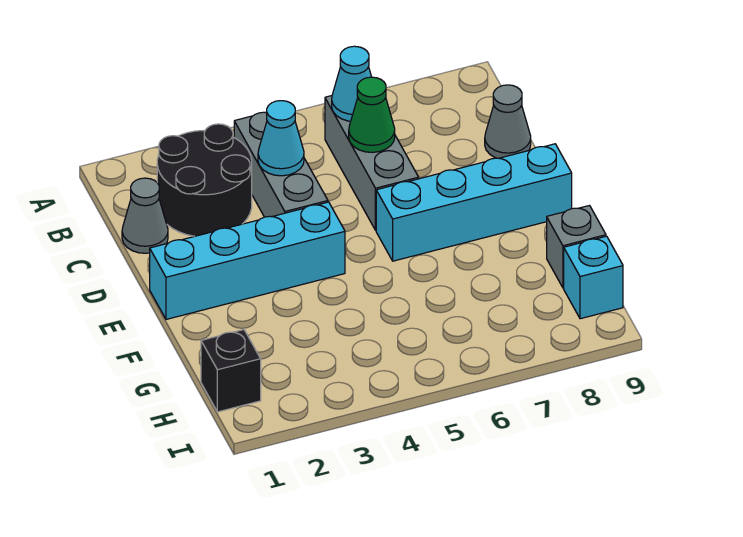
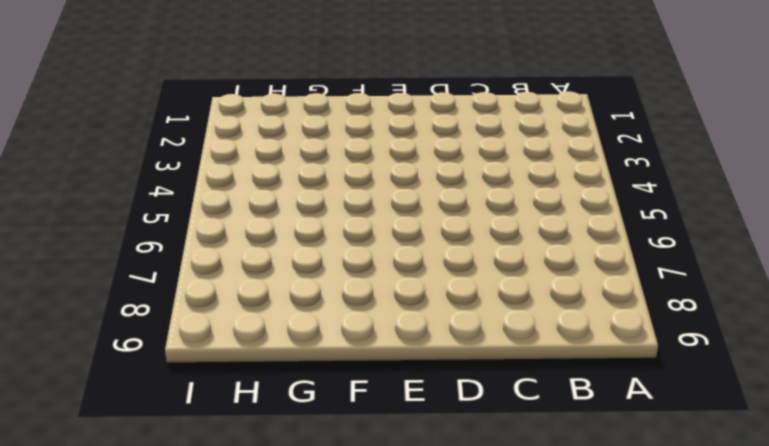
none -> black 2x2 round brick [157,124,252,236]
none -> grey 1x3 brick [234,112,328,217]
none -> grey 1x3 brick [325,96,419,230]

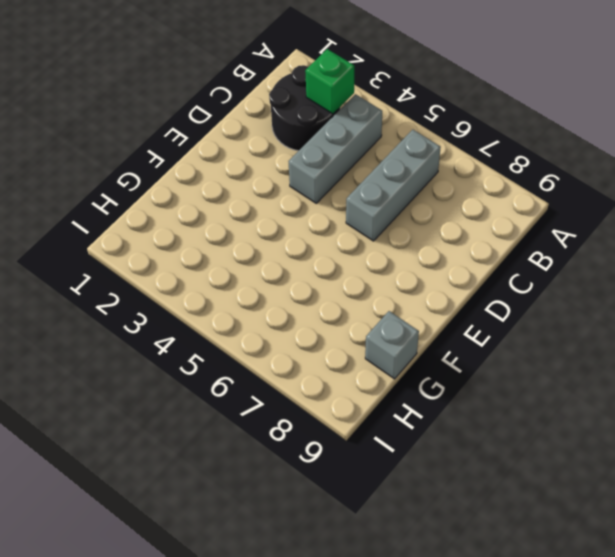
green 1x1 brick [305,49,354,114] -> none
none -> grey 1x1 cone [122,178,168,253]
none -> grey 1x1 cone [485,85,531,158]
none -> cyan 1x4 brick [150,202,345,319]

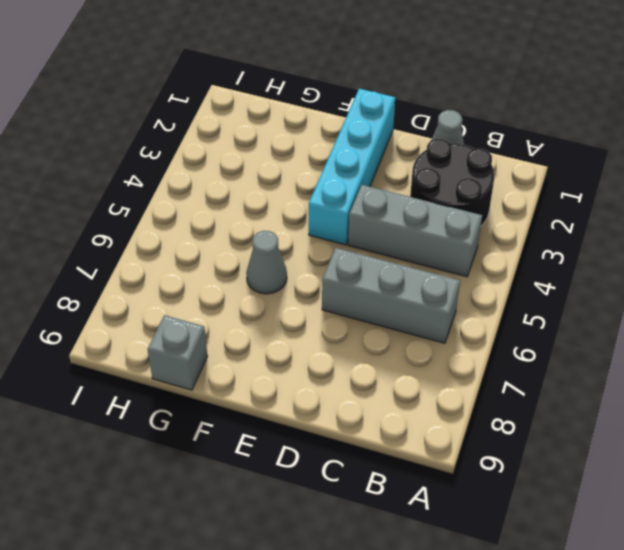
grey 1x1 cone [246,231,287,294] -> grey 1x1 cone moved to [485,85,531,158]
none -> cyan 1x4 brick [376,144,572,261]
none -> black 1x1 brick [201,330,261,412]
none -> cyan 1x1 brick [564,236,623,319]

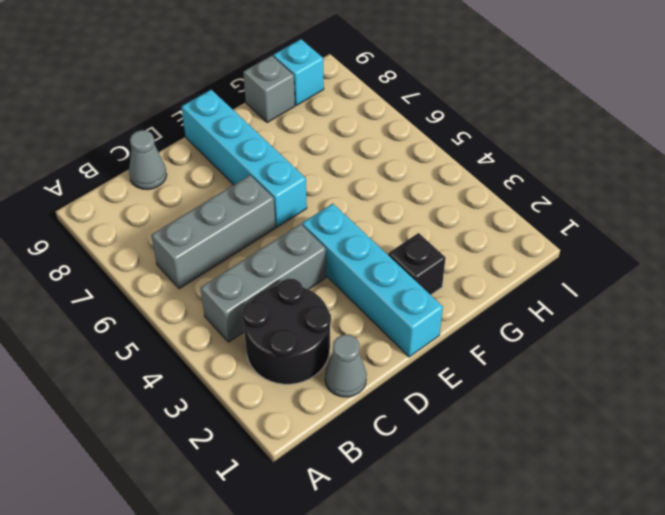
black 1x1 brick [388,233,446,295] -> black 1x1 brick moved to [201,330,261,412]
none -> cyan 1x1 cone [332,46,371,121]
none -> cyan 1x1 cone [258,101,304,176]
none -> green 1x1 cone [349,77,395,152]

